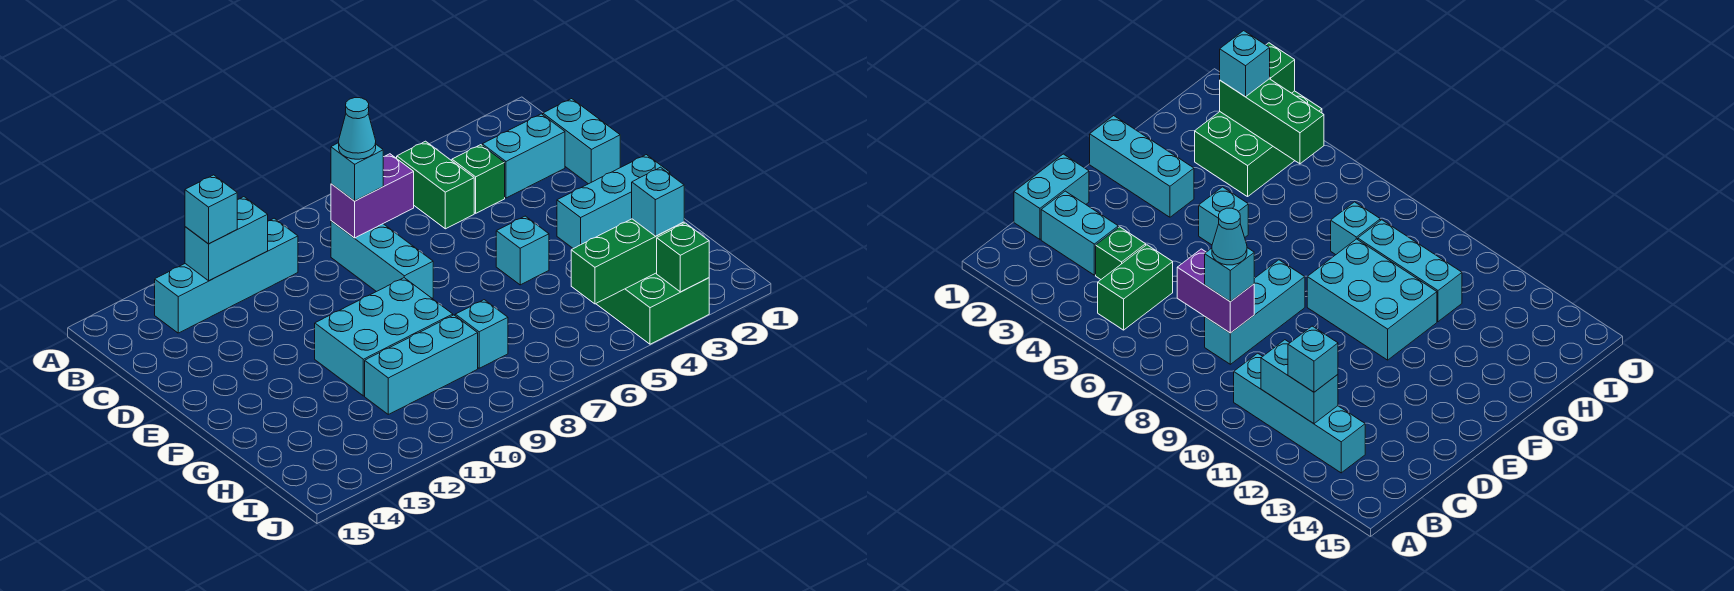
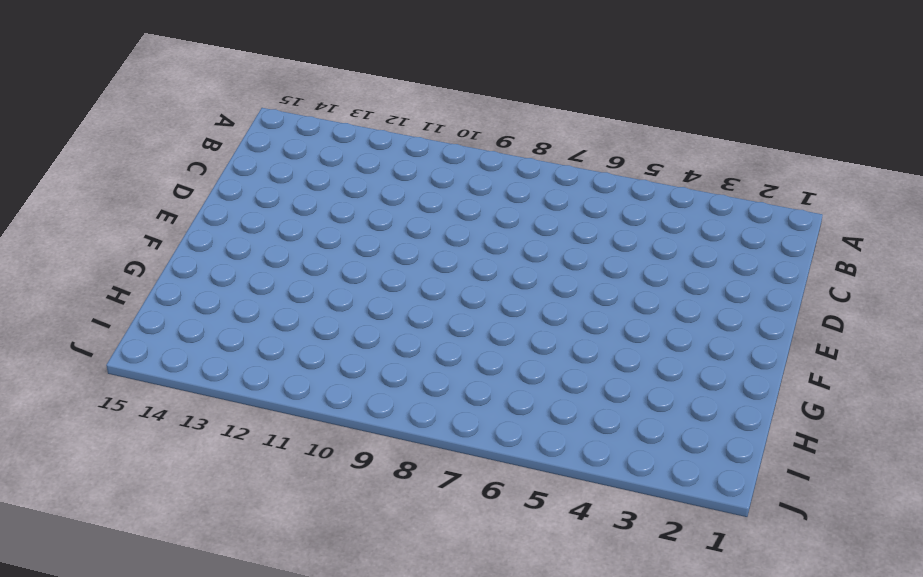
none -> green 1x2 brick [397,141,474,229]
none -> cyan 1x4 brick [155,218,298,333]
none -> cyan 1x2 brick [543,99,620,184]

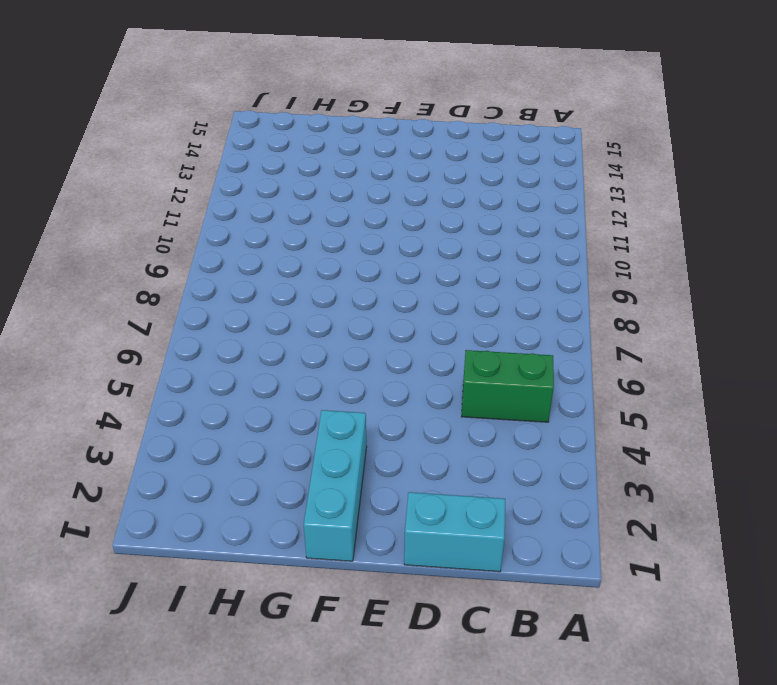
none -> cyan 1x4 brick [155,218,298,333]
none -> cyan 1x2 brick [482,114,565,198]
none -> green 1x1 brick [452,145,505,213]

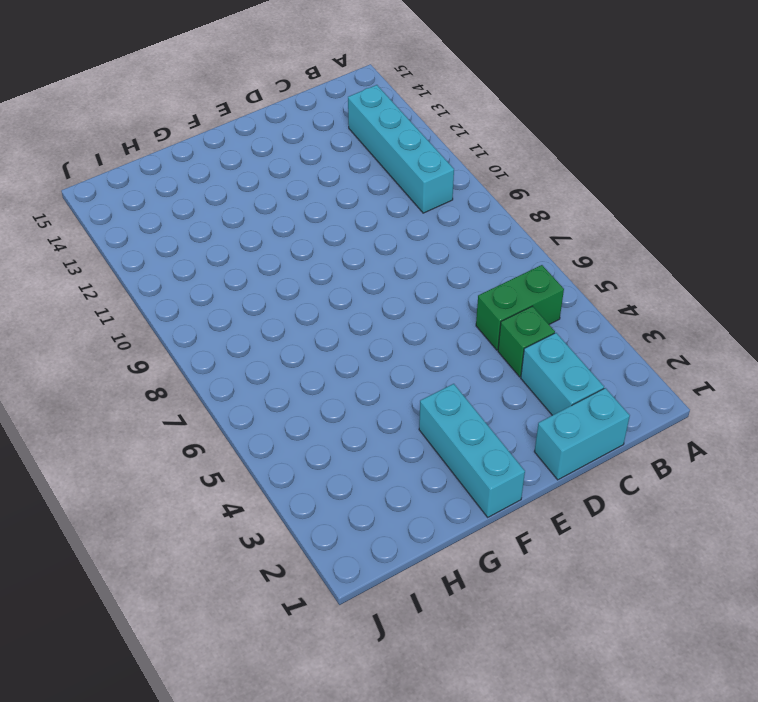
none -> cyan 1x3 brick [331,221,433,298]
none -> cyan 1x1 brick [496,216,549,285]
none -> cyan 2x3 brick [315,278,453,396]

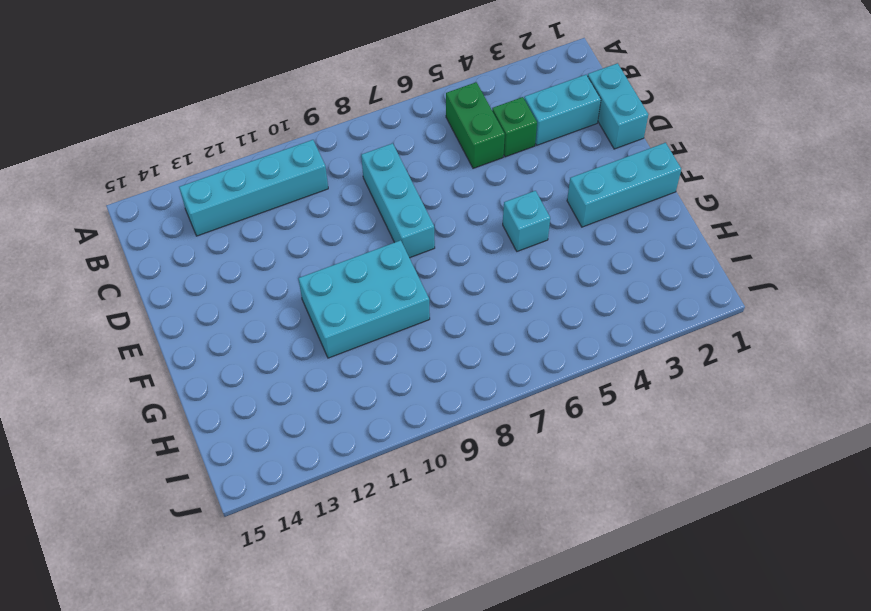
none -> green 2x3 brick [596,273,709,344]
none -> cyan 1x1 brick [455,300,508,368]
none -> cyan 1x3 brick [365,315,478,414]

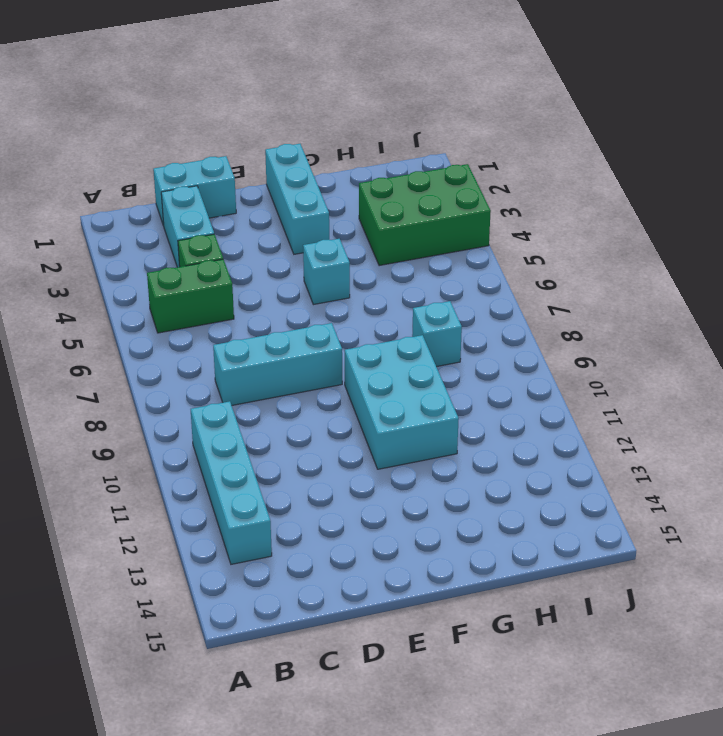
none -> cyan 1x3 brick [365,315,478,414]
none -> cyan 1x2 brick [185,197,268,281]
none -> purple 1x2 brick [331,154,414,238]

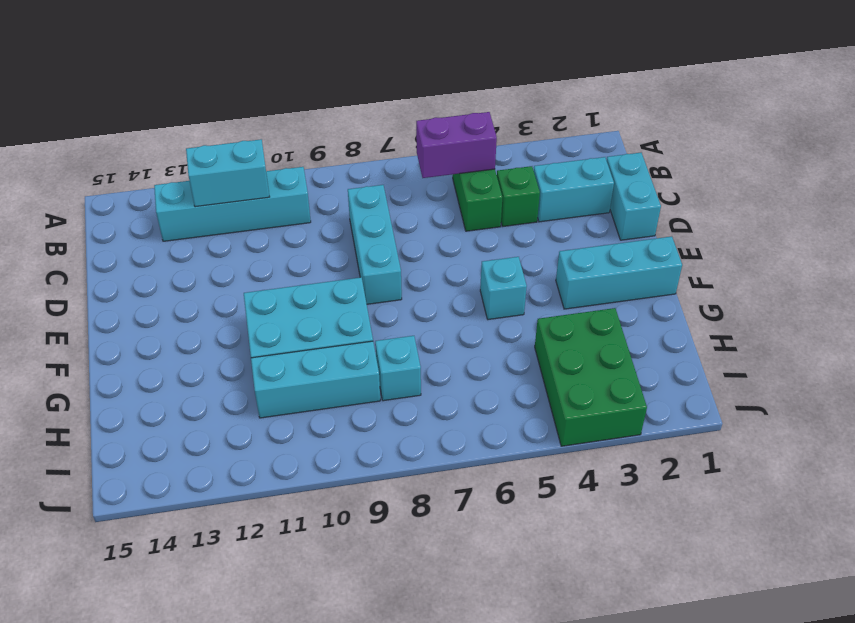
purple 1x2 brick [416,112,497,178] -> purple 1x2 brick moved to [331,154,414,238]
none -> green 1x3 brick [571,219,684,304]
none -> green 1x1 brick [657,223,709,292]
none -> cyan 1x1 brick [185,175,237,244]

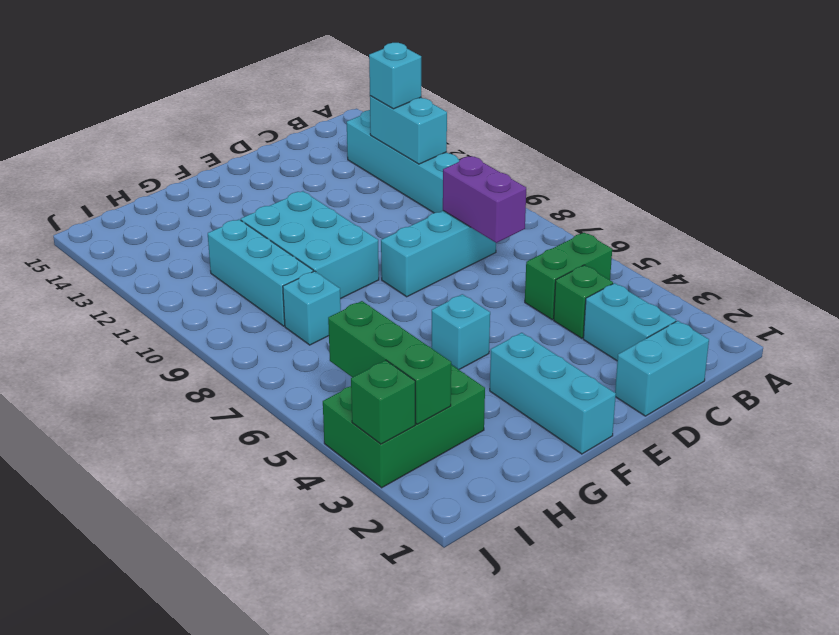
none -> cyan 1x1 brick [331,143,383,201]
none -> cyan 1x1 brick [632,167,684,236]
none -> cyan 1x1 cone [339,98,376,159]

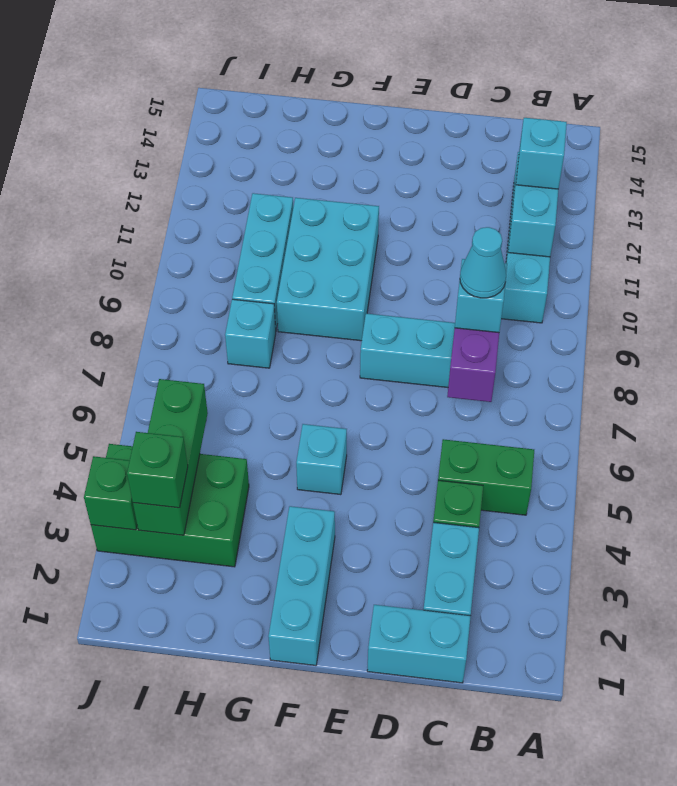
green 1x1 brick [127,432,188,508] -> cyan 1x1 brick [632,167,684,236]

